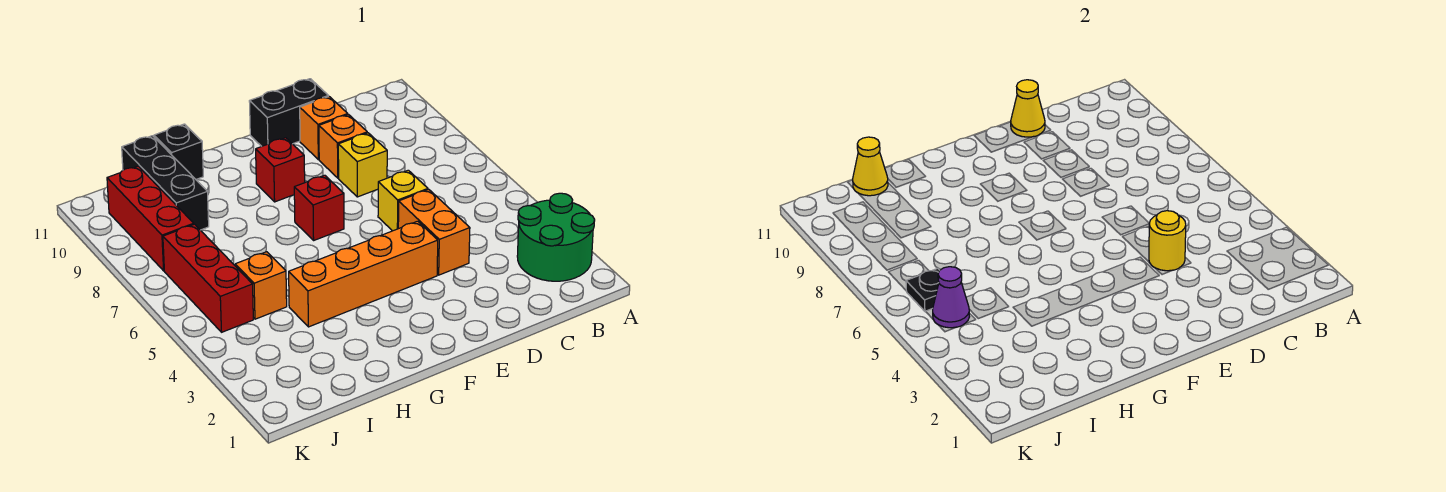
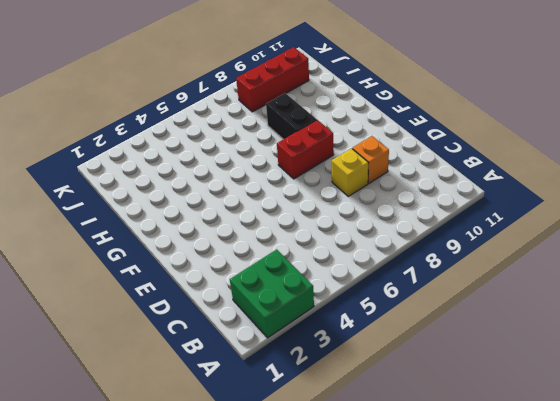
green 2x2 brick [230,249,314,338] -> green 2x2 round brick [517,193,595,281]
red 1x2 brick [277,120,334,179] -> red 1x1 brick [294,175,344,240]
black 1x2 brick [266,93,317,139] -> black 1x2 brick moved to [249,79,328,146]
none -> orange 1x2 brick [398,190,470,275]
none -> yellow 1x1 brick [378,170,428,231]
none -> orange 1x1 brick [300,96,348,159]

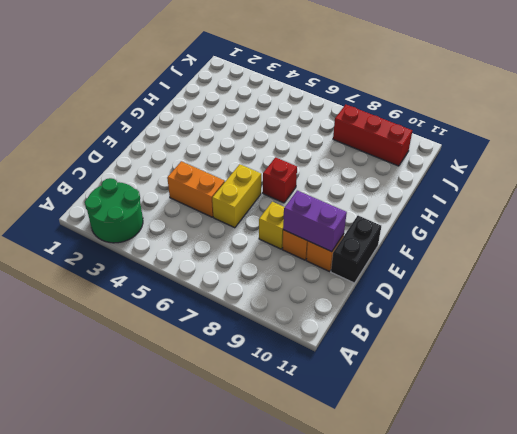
yellow 1x2 brick [212,164,261,228] -> yellow 1x1 brick [378,170,428,231]
purple 1x2 brick [283,191,347,252] -> none
none -> orange 1x4 brick [289,221,438,327]
none -> red 1x1 brick [256,138,305,202]
none -> black 1x1 brick [154,124,203,179]

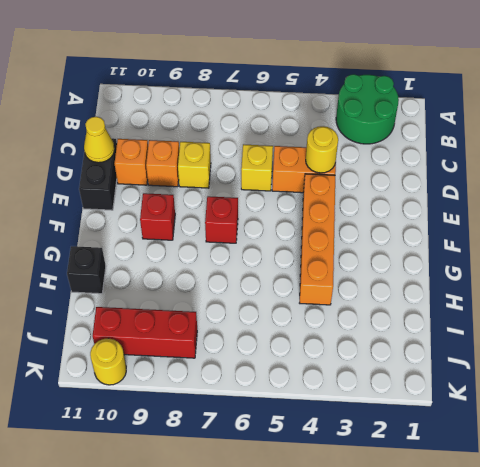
yellow 1x1 round brick [90,338,126,385] -> none
none -> orange 1x1 brick [235,252,287,319]
none -> black 1x3 brick [122,136,209,230]
none -> red 1x3 brick [163,224,253,332]

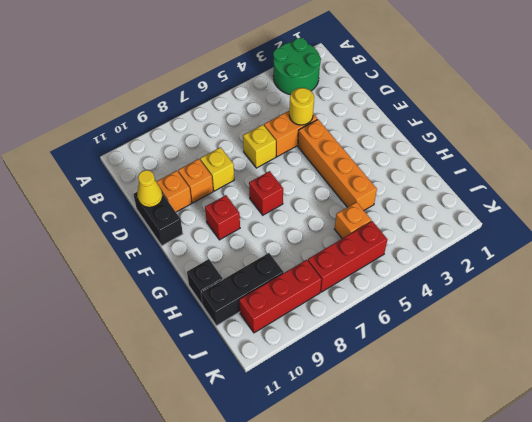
none -> yellow 1x1 cone [853,137,888,196]
none -> purple 1x1 cone [933,267,969,328]
none -> black 1x1 plate [906,268,940,312]

